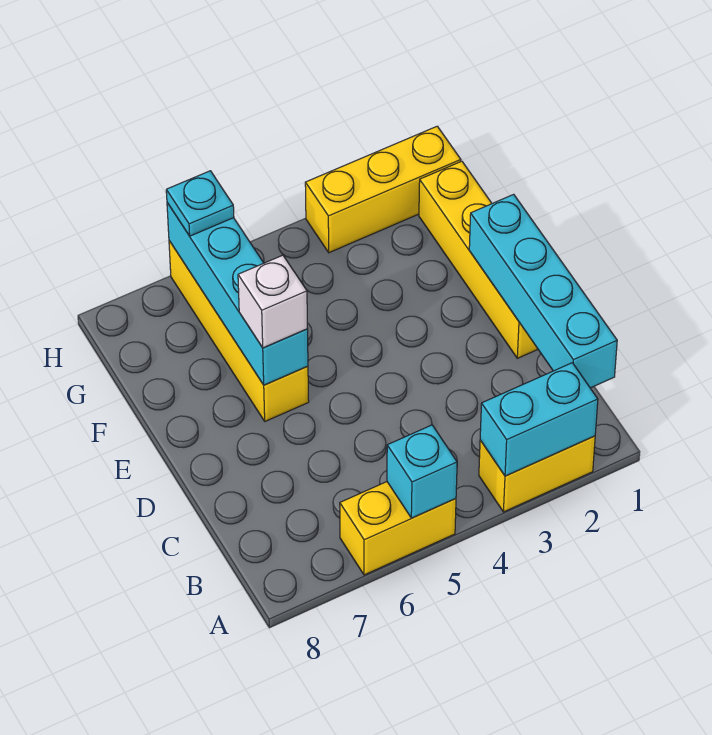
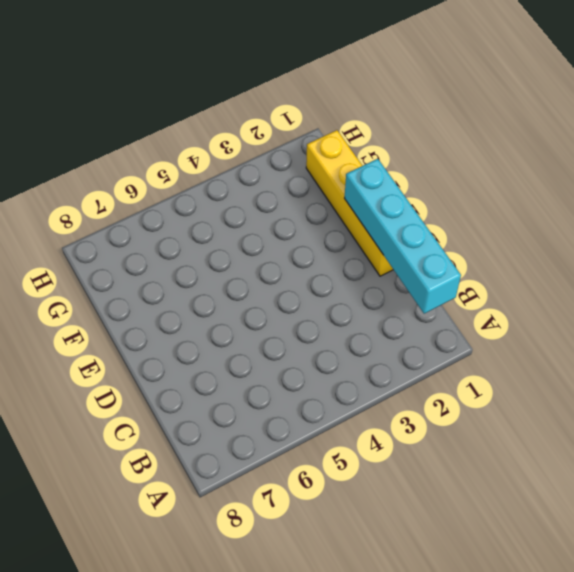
none -> yellow 1x2 brick [479,436,595,512]
none -> yellow 1x2 brick [340,482,456,575]

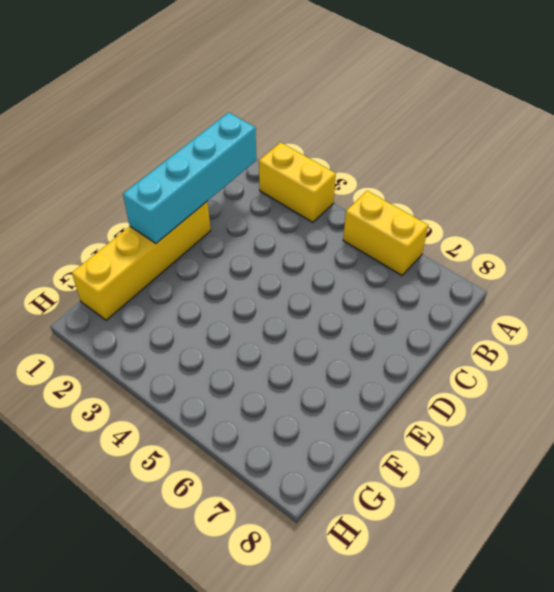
none -> yellow 1x4 brick [169,241,309,421]
none -> yellow 1x3 brick [305,126,461,253]

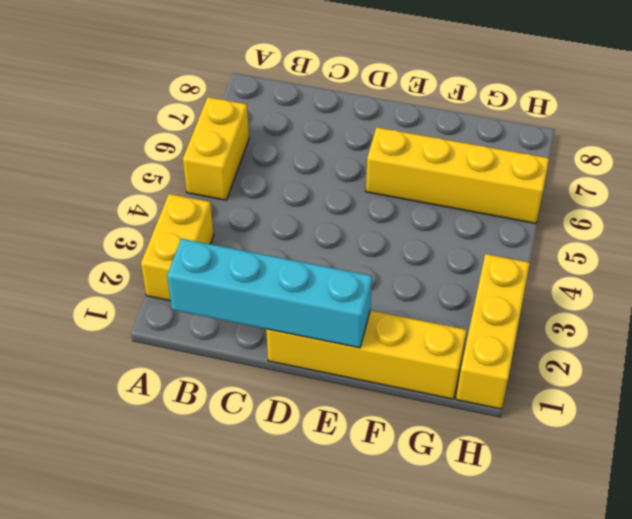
none -> cyan 1x2 brick [480,363,598,476]
none -> cyan 1x1 brick [387,425,457,518]

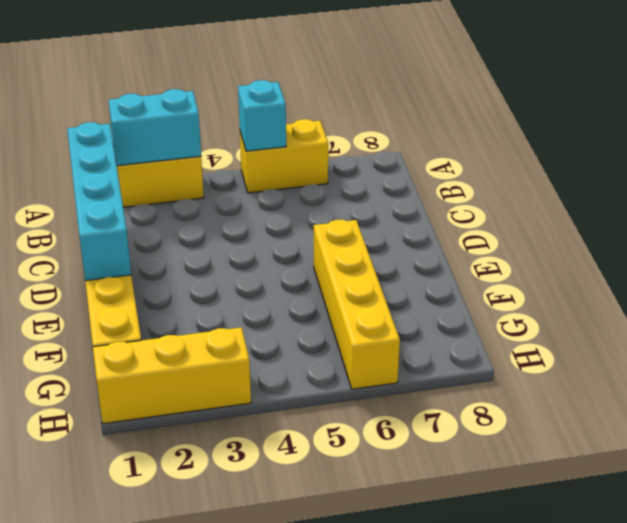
none -> cyan 1x4 brick [167,203,308,385]
none -> white 1x1 brick [238,255,307,348]

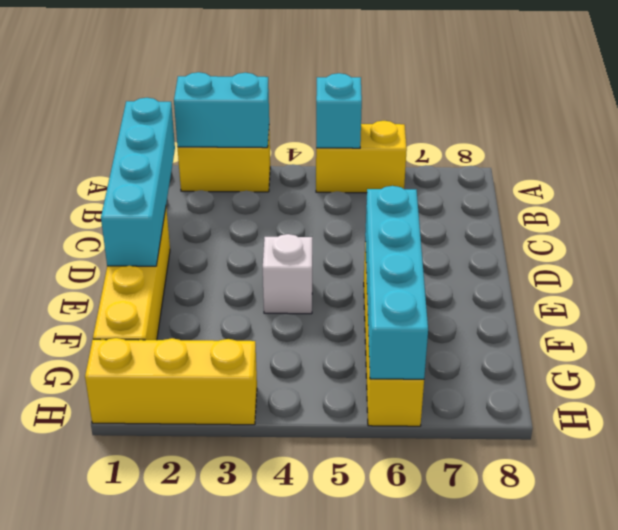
white 1x1 brick [263,234,312,314] -> white 1x1 brick moved to [238,255,307,348]
none -> cyan 1x1 plate [166,171,234,236]

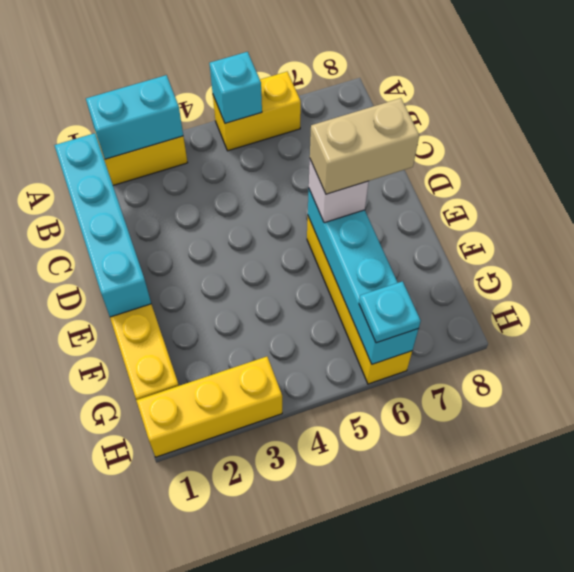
tan 1x2 brick [310,98,419,194] -> none

